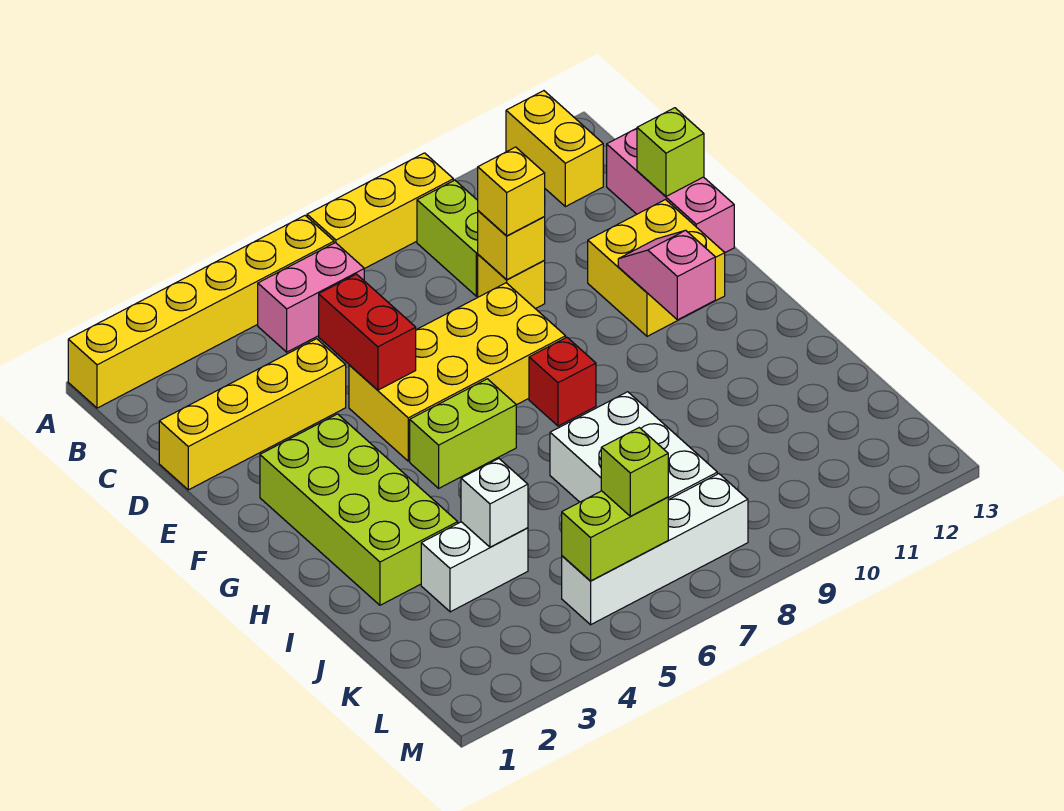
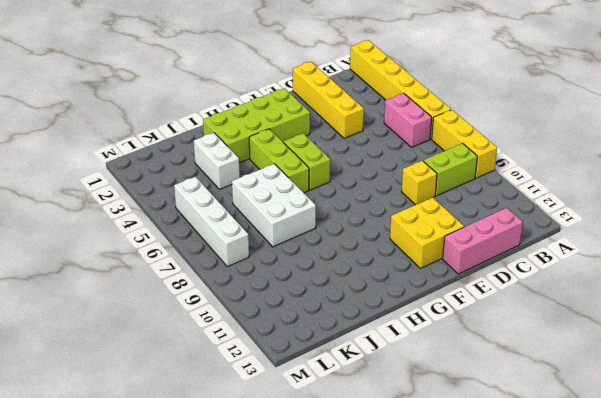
lime 1x3 brick [249,129,309,193] -> none
white 2x3 brick [232,164,316,247] -> white 2x3 brick turned to [550,392,717,502]
none -> yellow 1x2 brick [506,91,603,207]
none -> yellow 2x4 brick [349,283,566,461]
none -> red 1x1 brick [529,337,596,426]

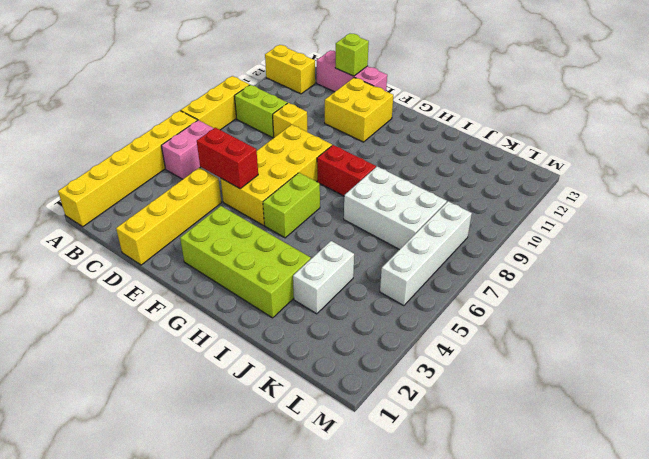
red 1x2 brick [317,145,376,196] -> red 1x1 brick [529,337,596,426]
none -> yellow 1x1 brick [478,211,545,280]
none -> pink 1x2 slope [618,230,715,320]
none -> white 1x1 brick [461,459,528,547]

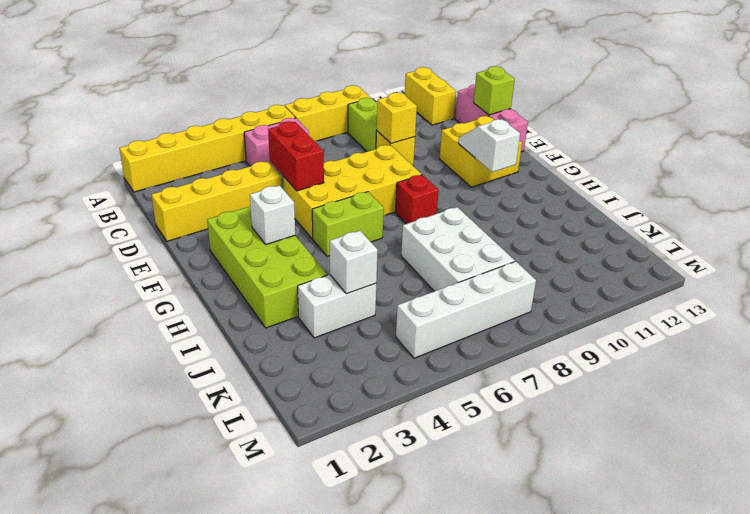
white 1x2 slope [458,119,520,172] -> pink 1x2 slope [618,230,715,320]
white 1x1 brick [250,186,295,245] -> none
none -> lime 1x2 brick [562,491,668,581]
none -> yellow 1x1 brick [478,147,545,236]
none -> lime 1x1 brick [601,428,668,516]

